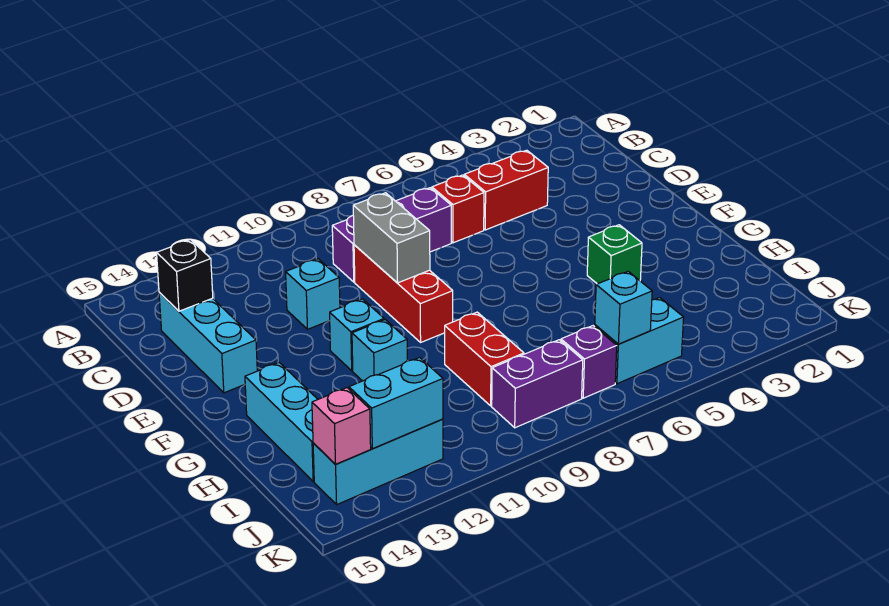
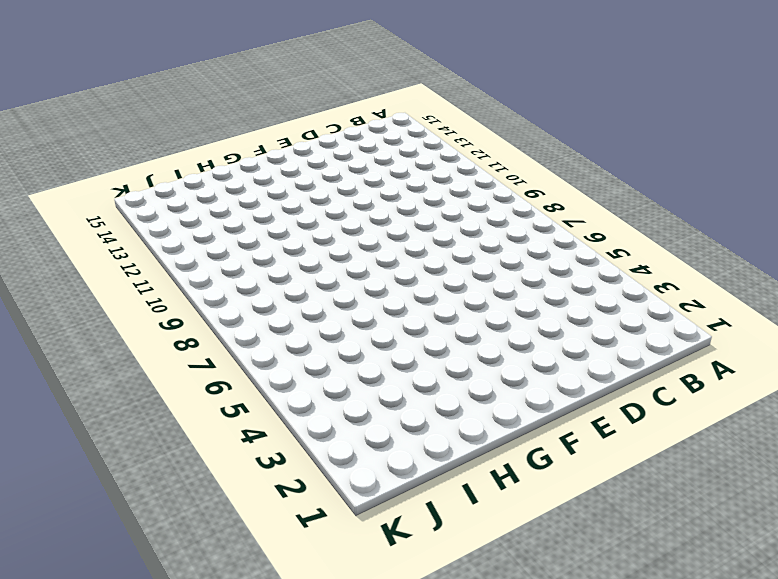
none -> red 1x2 brick [464,150,548,230]
none -> red 1x1 brick [432,175,484,243]
none -> purple 1x3 brick [332,188,451,282]

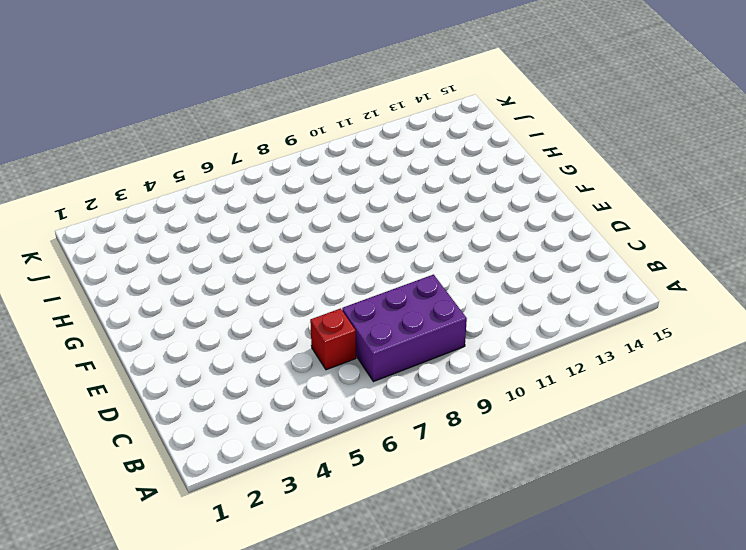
purple 2x3 brick [342,275,467,382] -> purple 1x3 brick [332,188,451,282]
none -> red 1x2 brick [464,150,548,230]
none -> cyan 1x3 brick [159,293,257,393]
none -> red 1x3 brick [354,245,453,342]

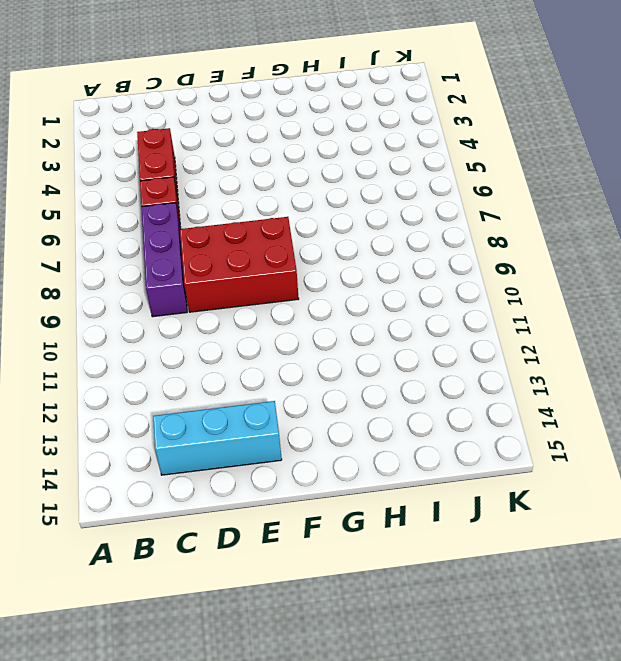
red 2x3 brick [180,217,299,312] -> red 1x3 brick [354,245,453,342]
none -> cyan 1x1 brick [286,259,340,329]
none -> cyan 1x1 brick [330,299,384,371]
none -> green 1x1 brick [587,225,642,284]

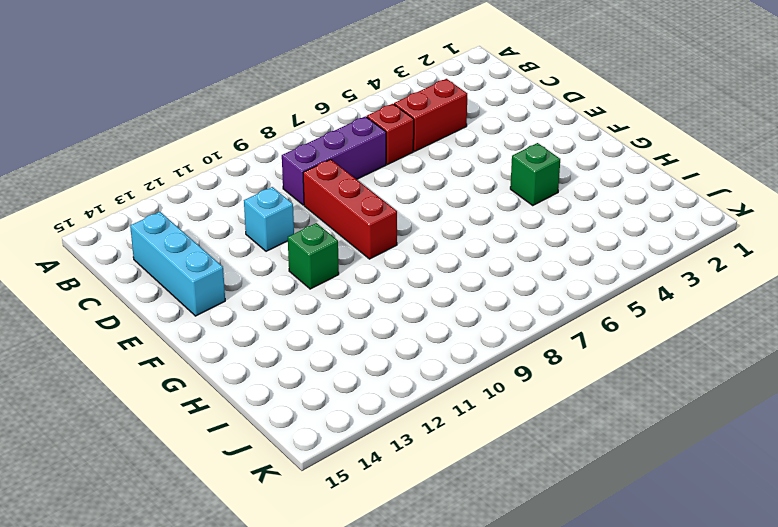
green 1x1 brick [288,223,339,289] -> cyan 1x1 brick [330,299,384,371]
none -> cyan 1x1 brick [352,320,407,381]
none -> cyan 1x3 brick [245,363,318,481]
none -> red 1x2 brick [445,312,524,406]

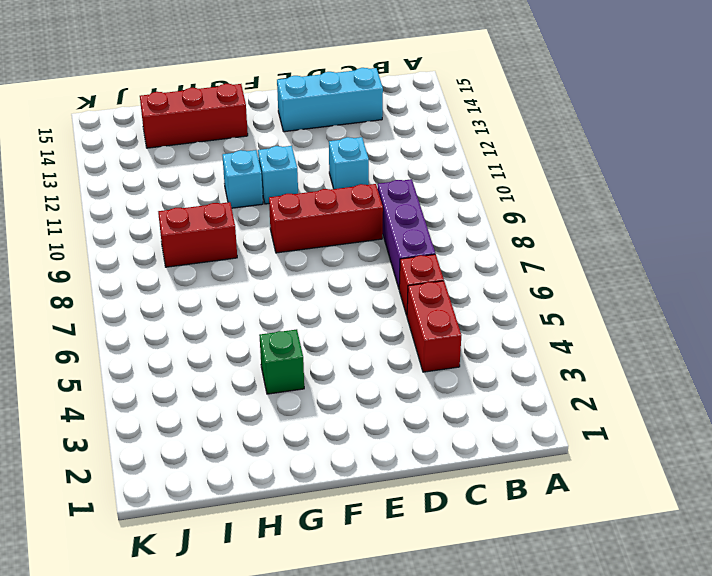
red 1x3 brick [140,84,248,148] -> cyan 1x3 brick [245,363,318,481]
none -> cyan 1x2 brick [595,298,684,384]
none -> purple 1x1 brick [561,326,617,398]
none -> purple 1x2 brick [492,340,583,428]

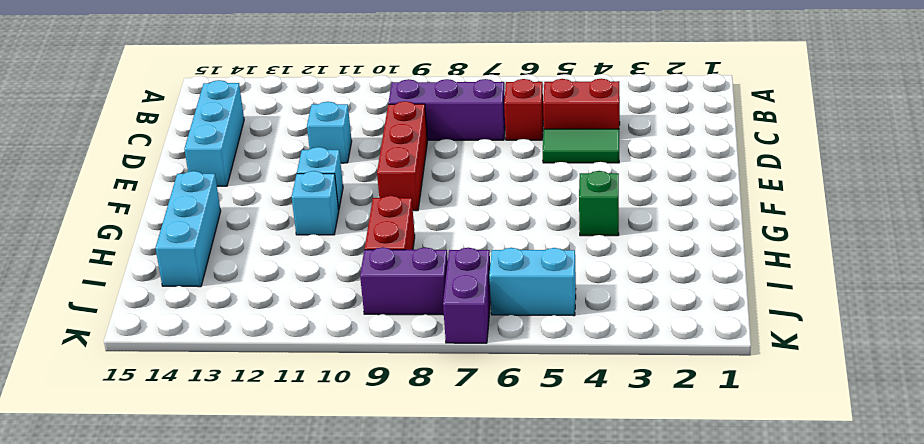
green 1x2 tile [543,129,619,163] -> none
purple 1x2 brick [443,248,491,343] -> purple 1x1 brick [561,326,617,398]
none -> cyan 1x3 brick [313,419,443,504]
none -> black 1x1 brick [157,240,213,311]
none -> grey 1x2 brick [353,193,430,283]

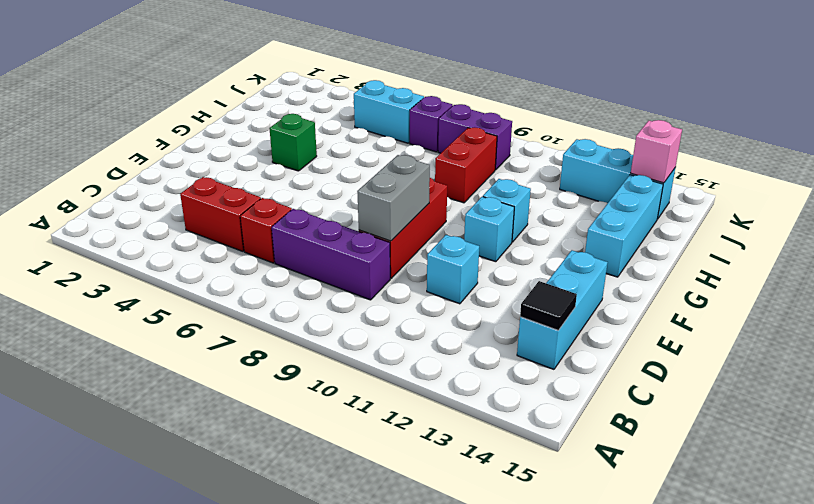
black 1x1 tile [520,281,577,330] -> black 1x1 brick [157,240,213,311]
none -> cyan 1x1 brick [595,271,652,344]
none -> cyan 1x2 brick [349,358,443,449]

